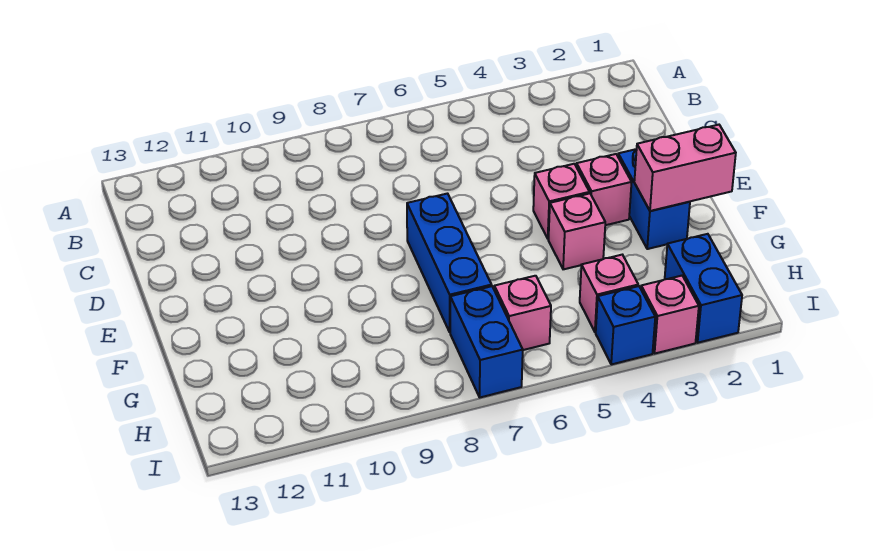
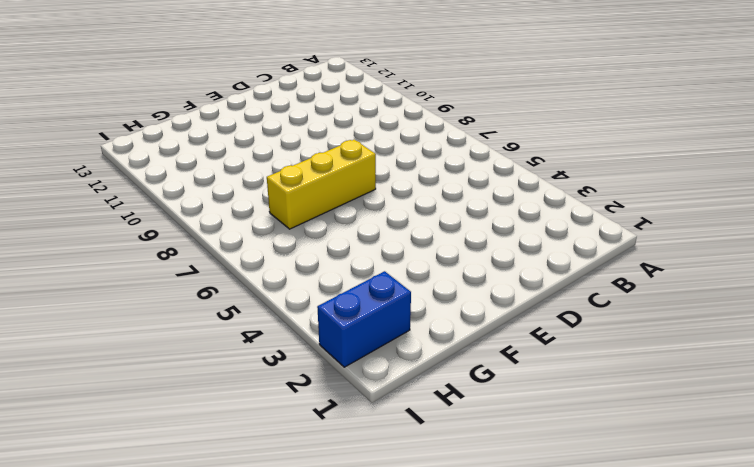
yellow 1x3 brick [267,140,376,229] -> blue 1x3 brick [407,194,492,332]
none -> blue 1x2 brick [618,149,690,249]
none -> pink 1x1 brick [576,154,632,225]
none -> pink 1x1 brick [533,164,589,239]

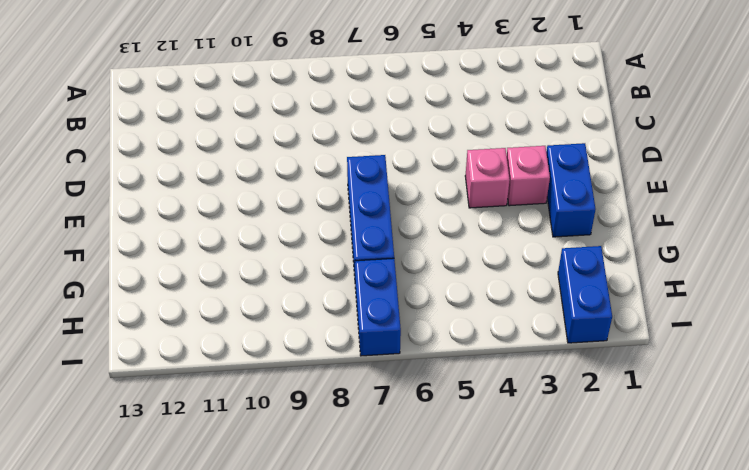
none -> pink 1x1 brick [548,193,605,269]
none -> pink 1x1 brick [580,255,638,332]
none -> pink 1x1 brick [494,276,551,350]

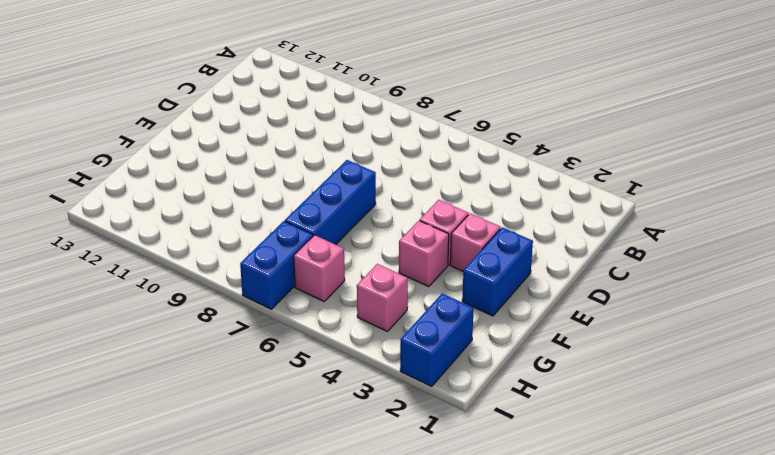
none -> pink 1x1 brick [641,276,699,353]
none -> blue 1x1 brick [596,286,655,364]
none -> pink 1x2 brick [634,125,736,211]

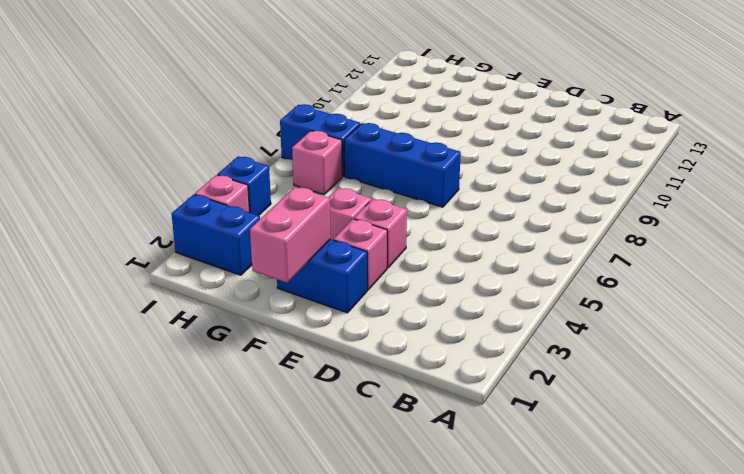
none -> pink 1x1 brick [580,255,638,332]

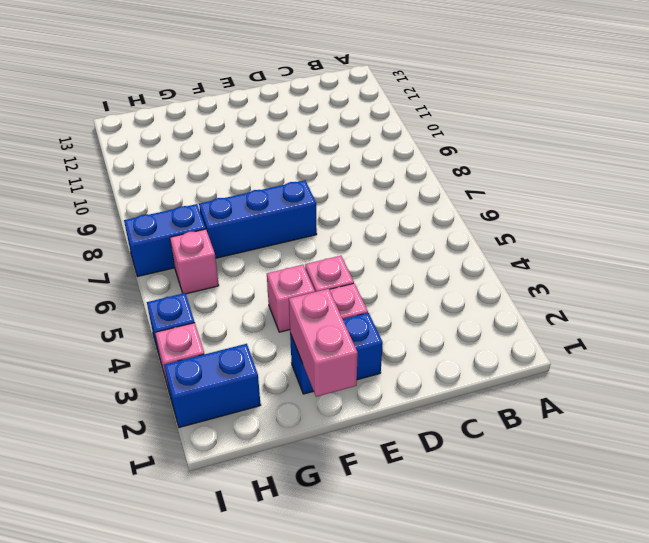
none -> pink 1x1 brick [580,255,638,332]

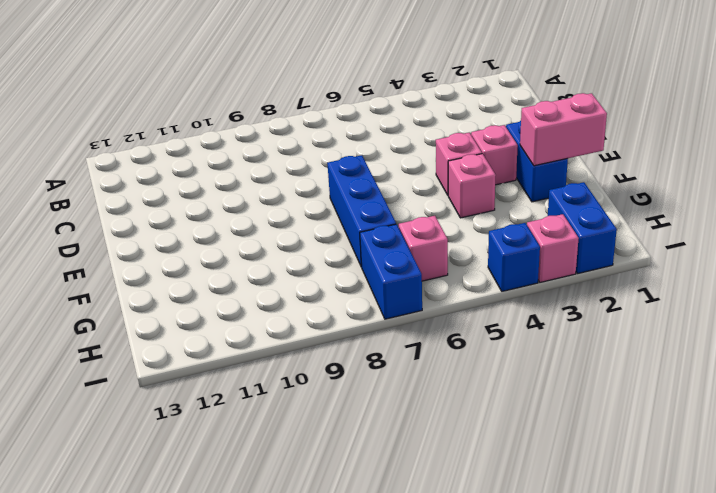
none -> pink 1x1 brick [580,255,638,332]

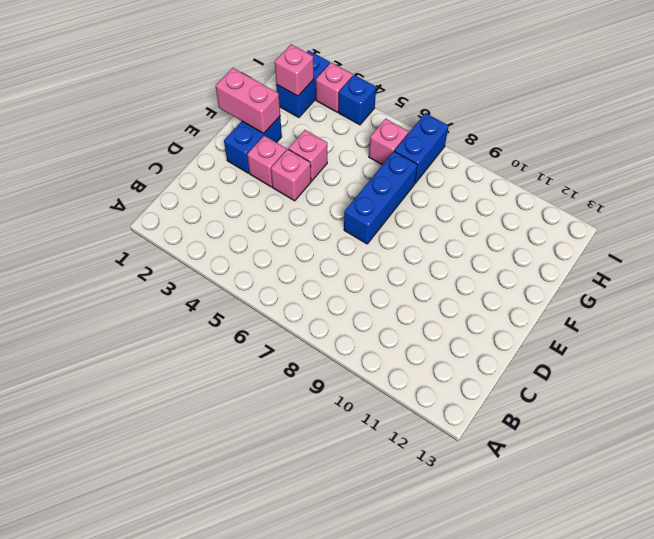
pink 1x1 brick [275,44,314,96] -> pink 1x1 brick moved to [580,255,638,332]

